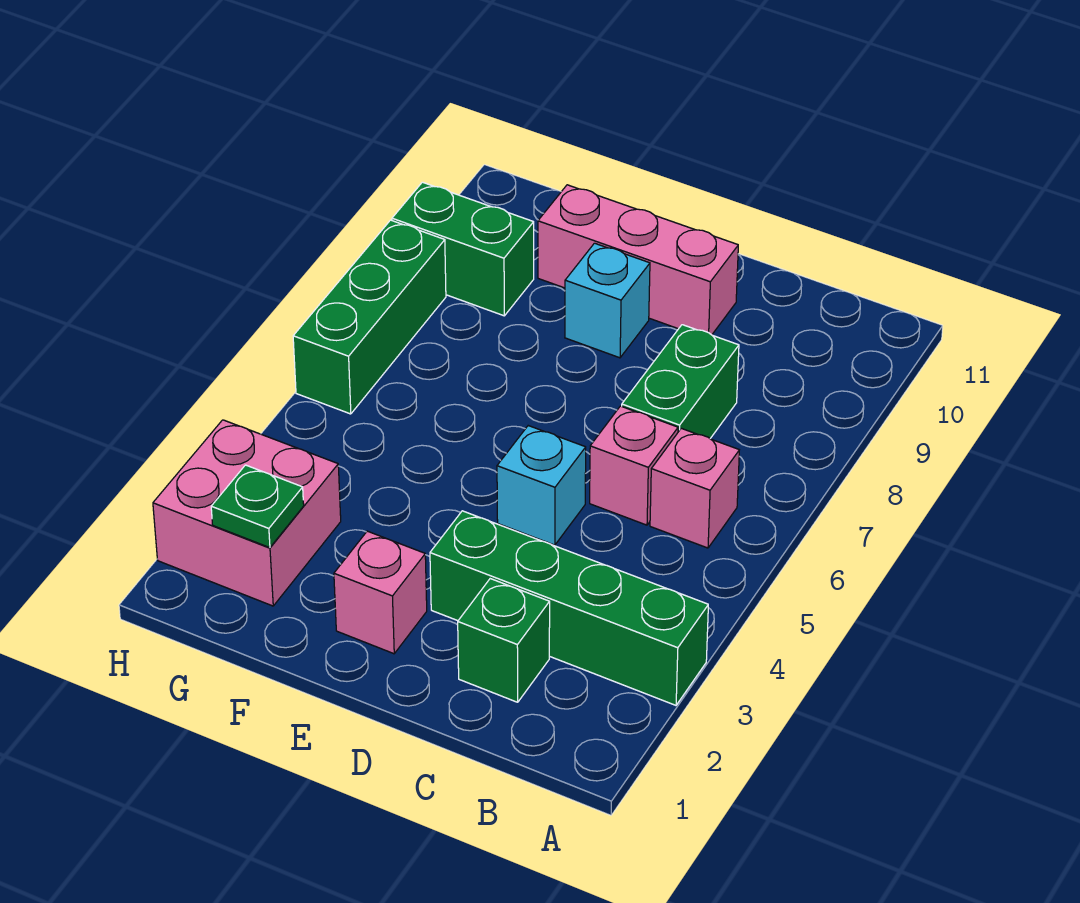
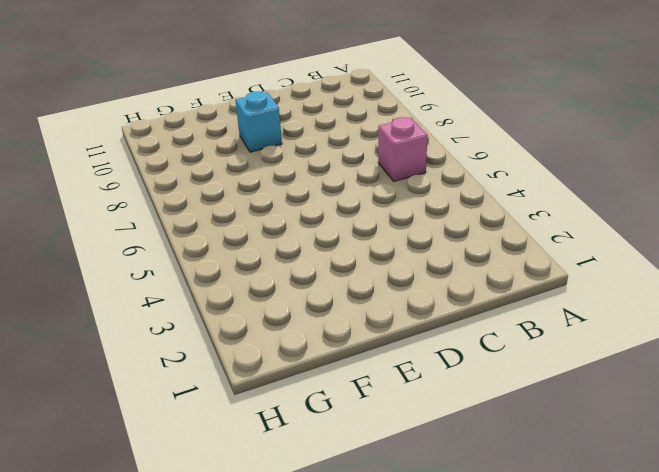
none -> green 1x4 brick [430,511,708,705]
none -> green 1x1 brick [458,579,550,702]
none -> pink 1x1 brick [590,406,678,525]

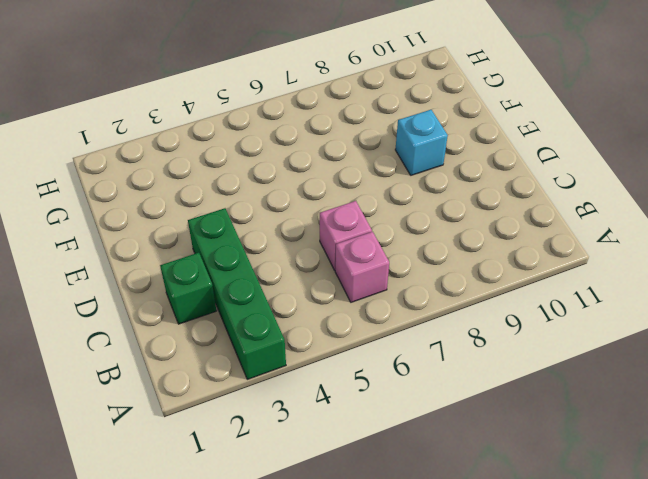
none -> green 1x2 brick [622,325,739,438]
none -> cyan 1x1 brick [497,426,586,545]
none -> pink 1x3 brick [538,185,738,335]

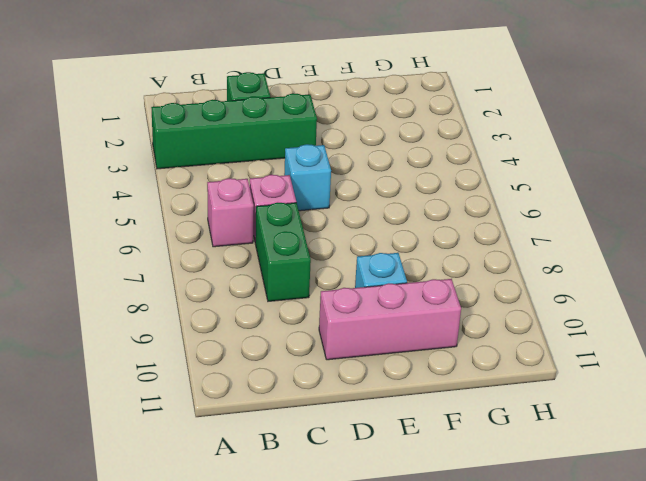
none -> pink 1x1 brick [334,531,427,654]
none -> pink 2x2 brick [153,420,341,606]
none -> green 1x2 brick [392,182,534,316]

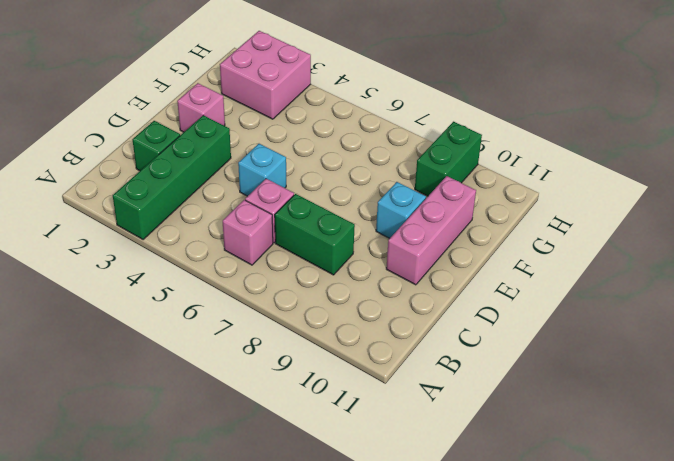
none -> green 1x3 brick [293,220,446,414]
none -> green 1x1 plate [211,465,304,548]

